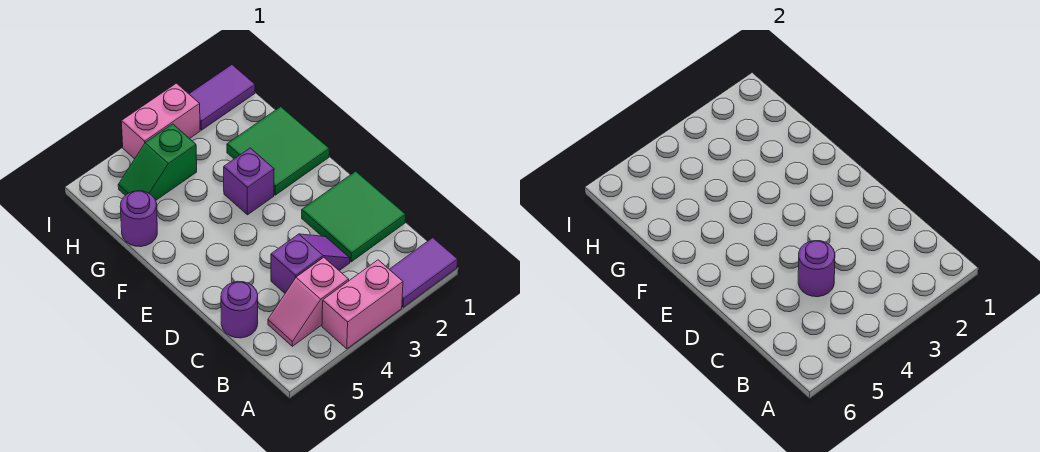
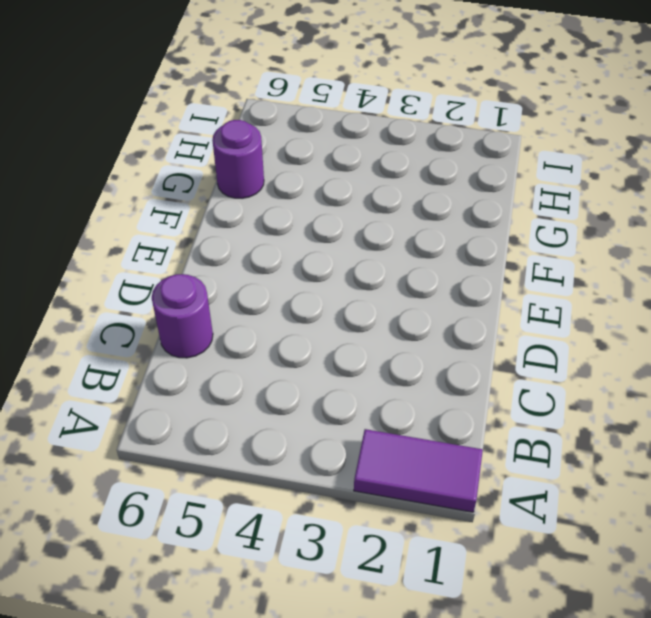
none -> pink 1x2 brick [322,260,403,349]
none -> pink 1x2 slope [268,257,349,346]
none -> green 2x2 tile [302,171,406,262]

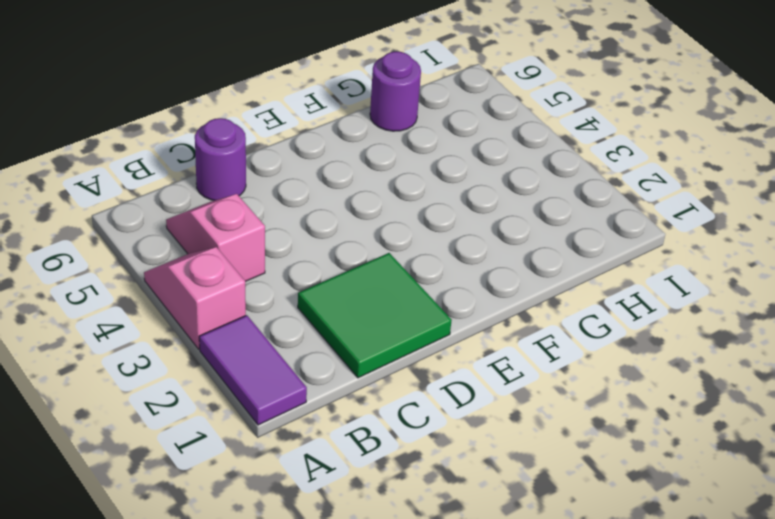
pink 1x2 slope [144,247,246,349] -> pink 1x2 brick [322,260,403,349]
none -> purple 1x2 slope [271,234,350,293]
none -> green 2x2 tile [227,107,329,195]
none -> purple 1x1 brick [224,148,274,215]

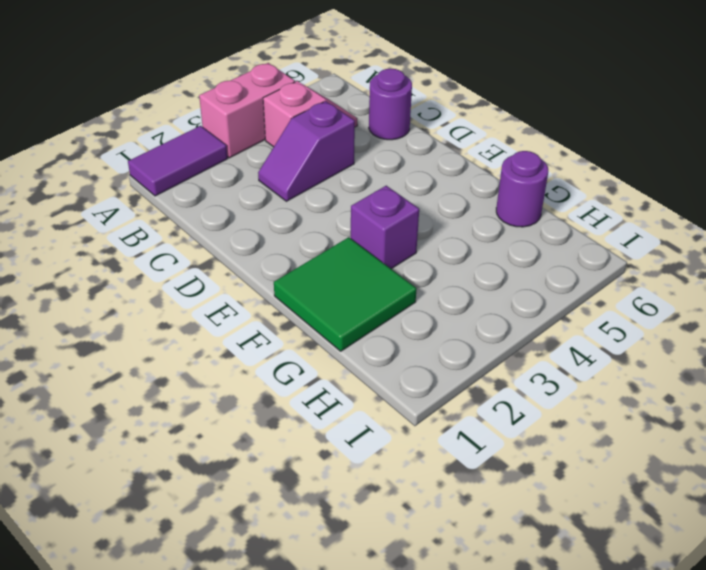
none -> green 2x2 tile [302,171,406,262]
none -> green 1x2 slope [118,124,197,200]
none -> purple 1x2 tile [189,65,255,130]

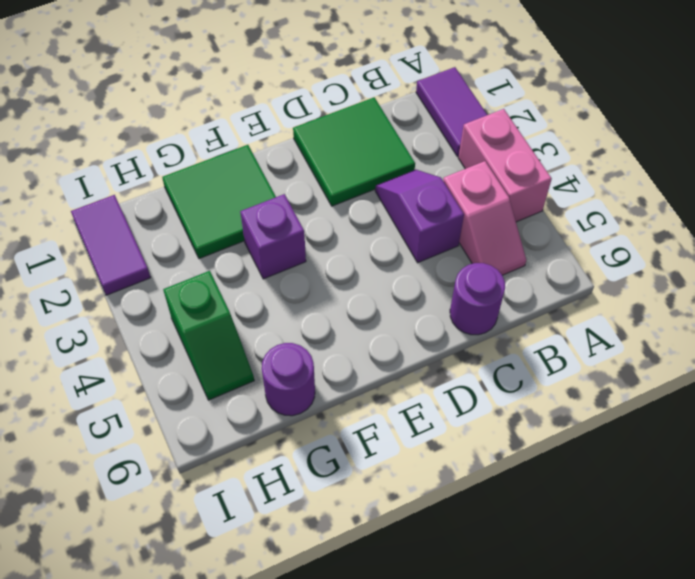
none -> pink 1x2 brick [121,83,200,159]
none -> purple 1x1 round brick [798,241,835,297]

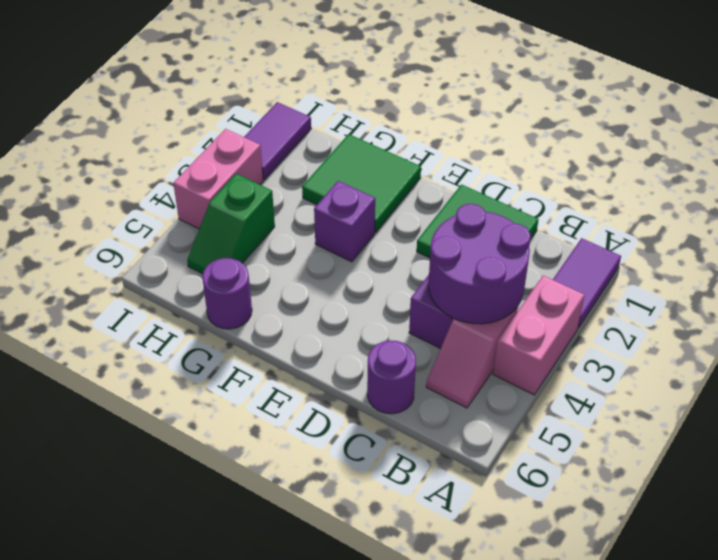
purple 2x2 round brick [429,204,531,324] -> purple 1x1 round brick [798,241,835,297]

